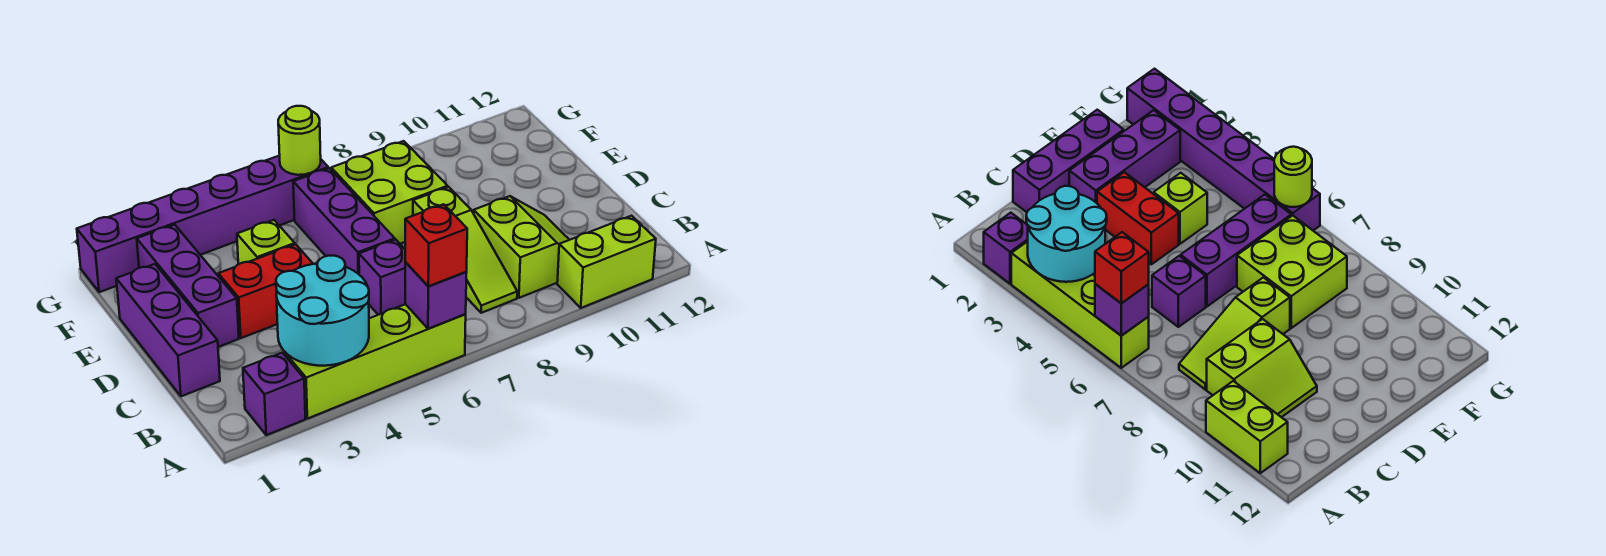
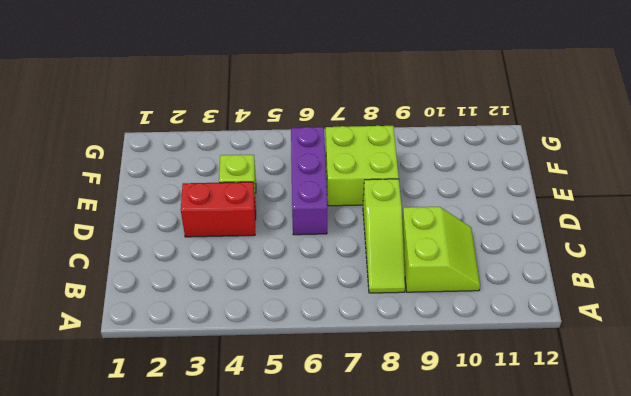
none -> purple 1x1 brick [243,353,305,435]
none -> lime 1x4 brick [284,304,466,419]
none -> lime 1x2 brick [557,216,656,308]

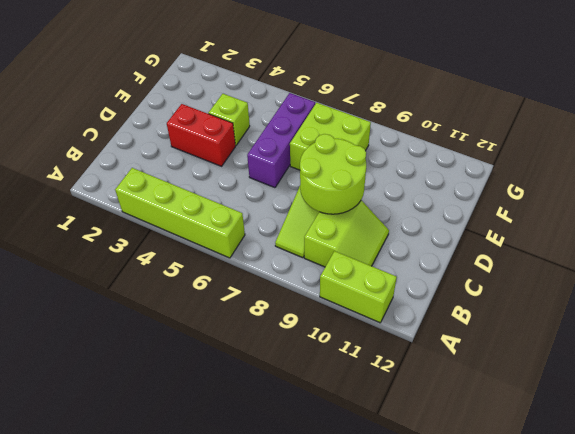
lime 2x2 round brick [300,134,366,214] -> none
none -> purple 1x1 brick [243,353,305,435]
none -> purple 1x3 brick [116,264,220,396]
none -> purple 1x1 brick [359,240,405,315]

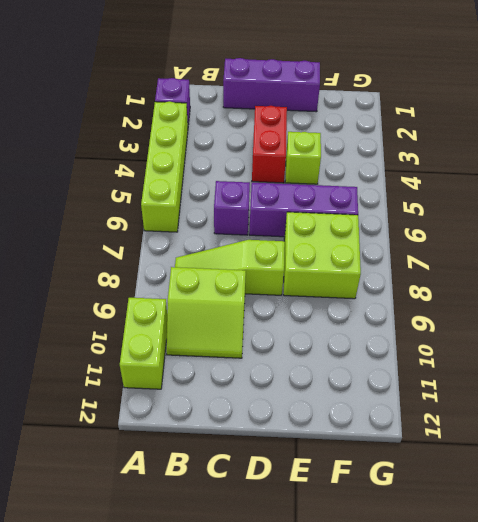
none -> purple 1x3 brick [137,225,239,347]
none -> purple 1x6 brick [77,156,328,292]
none -> cyan 2x2 round brick [276,256,369,366]

